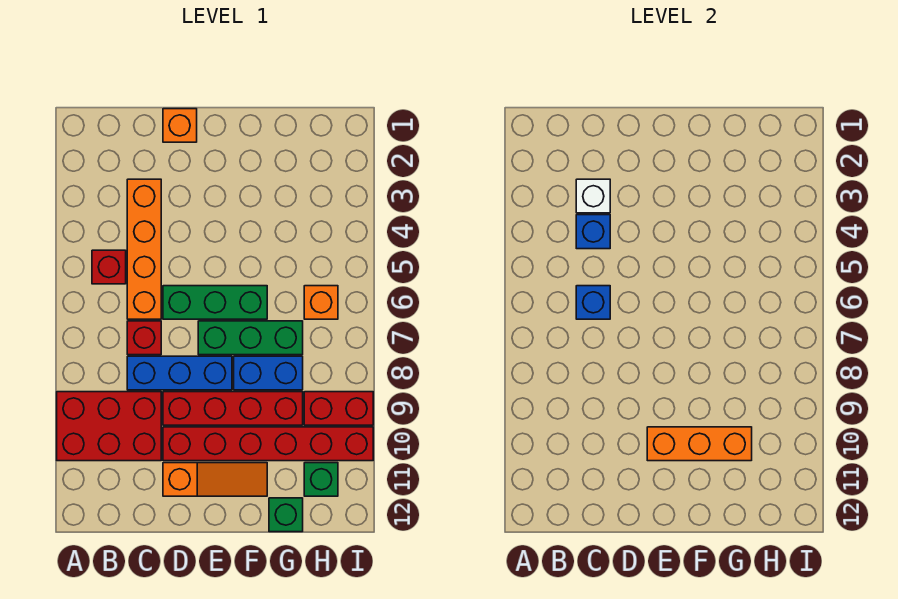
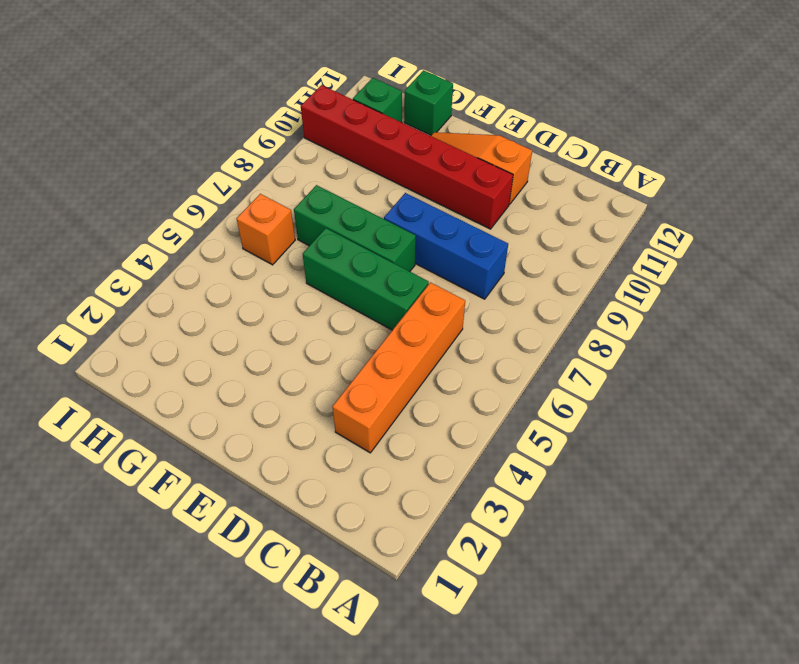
none -> red 2x3 brick [57,392,161,461]
none -> red 1x1 brick [92,250,126,284]
none -> red 1x1 brick [127,321,161,355]

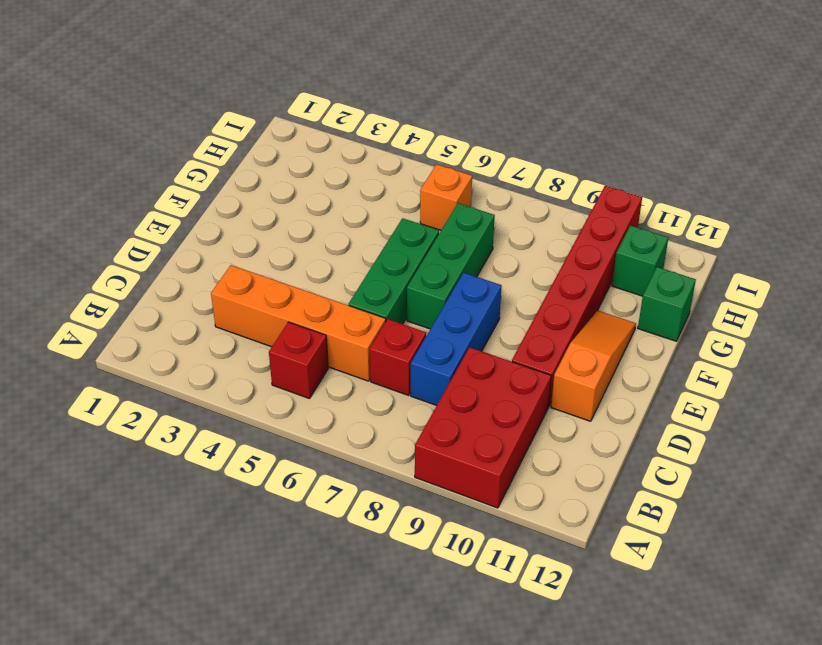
none -> orange 1x1 brick [163,109,197,142]
none -> red 1x4 brick [163,392,303,425]
none -> blue 1x2 brick [234,356,303,390]

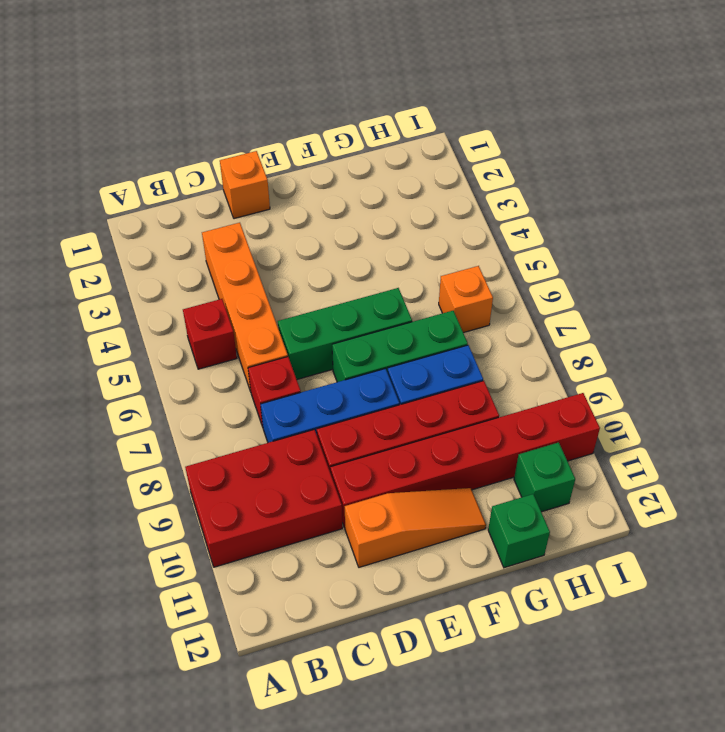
none -> red 1x2 brick [304,392,373,425]
none -> white 1x1 brick [576,179,610,213]
none -> blue 1x1 brick [576,215,610,249]

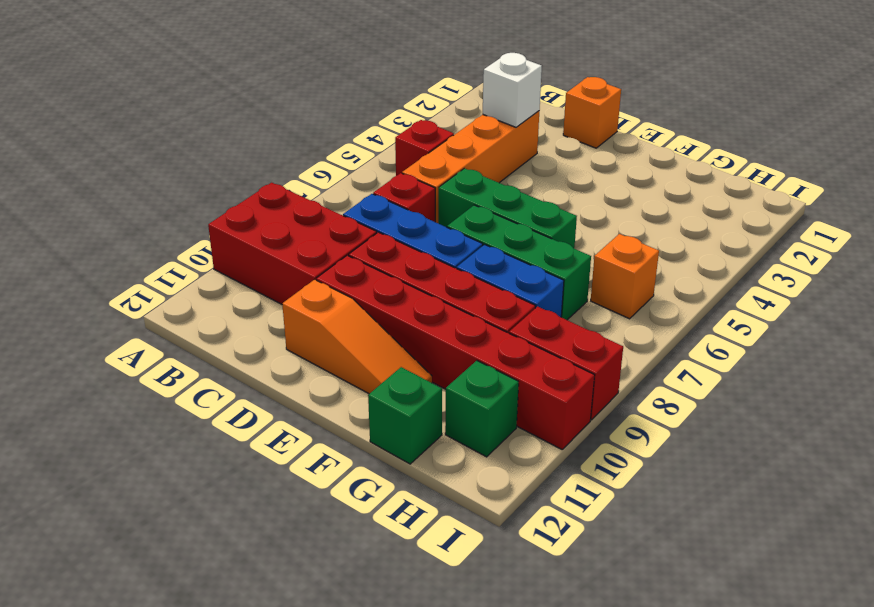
none -> blue 1x1 brick [576,215,610,249]
none -> blue 1x1 brick [576,286,610,319]
none -> orange 1x3 brick [647,427,752,461]

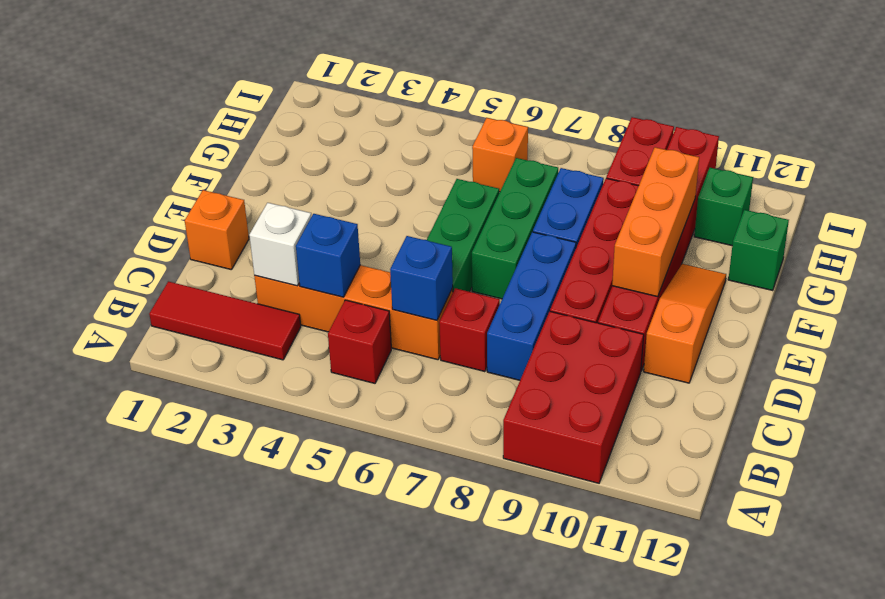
red 1x3 tile [149,281,301,360] -> none

